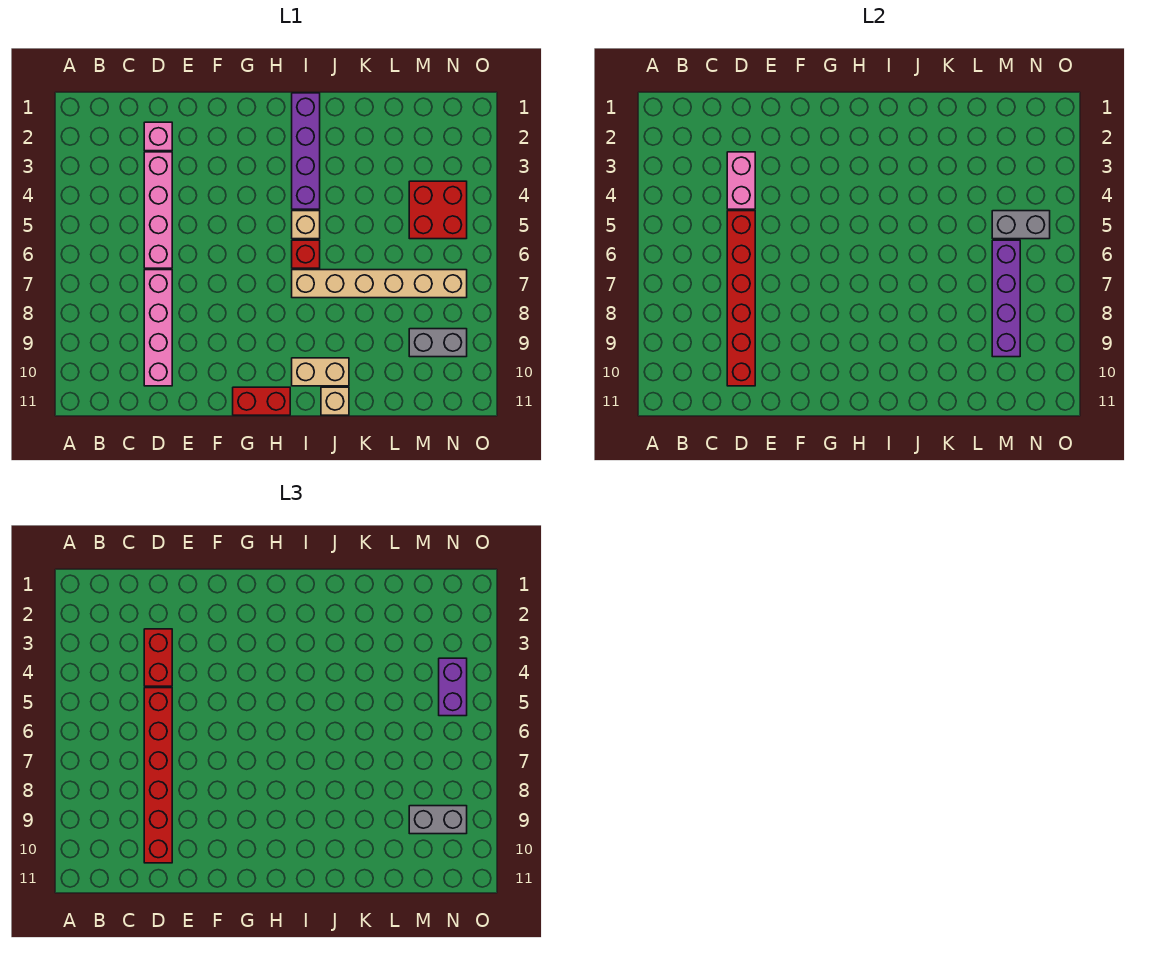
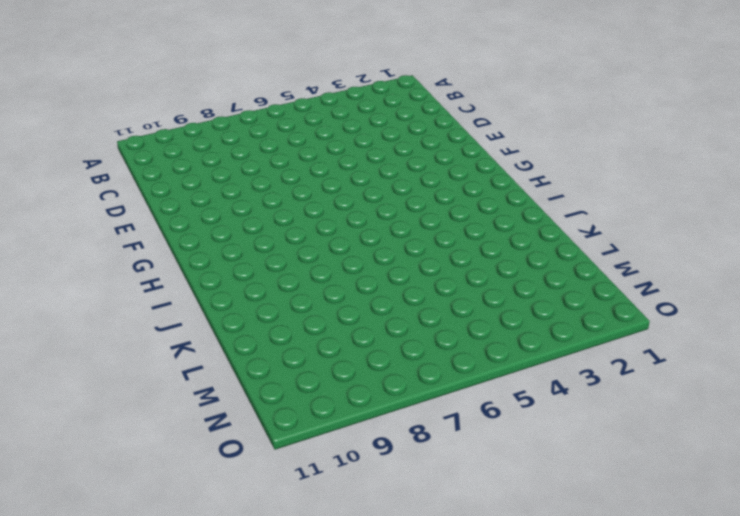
none -> pink 1x1 brick [144,122,172,151]
none -> pink 1x4 brick [144,152,172,268]
none -> pink 1x4 brick [144,270,172,386]

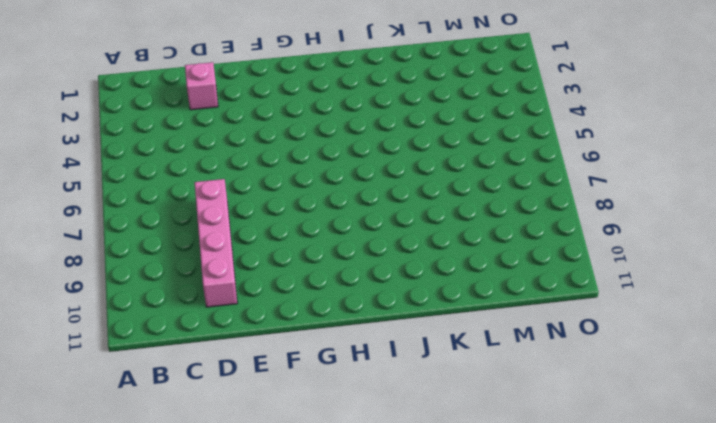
none -> pink 1x4 brick [144,152,172,268]
none -> red 1x2 brick [233,387,290,415]
none -> purple 1x4 brick [292,93,320,209]

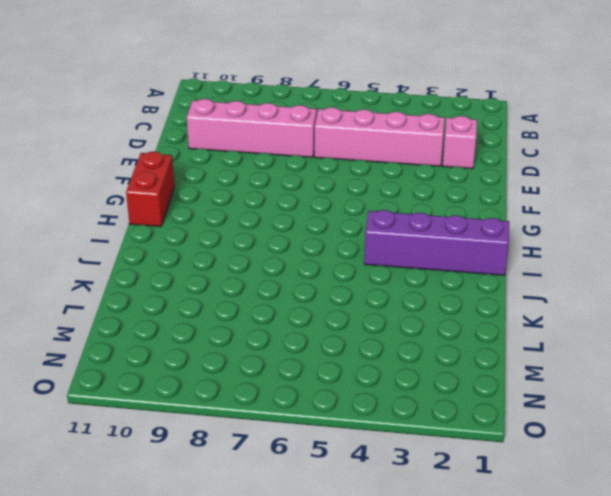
none -> tan 1x1 brick [292,211,320,239]
none -> red 1x1 brick [292,240,320,268]
none -> tan 1x6 brick [292,270,467,298]

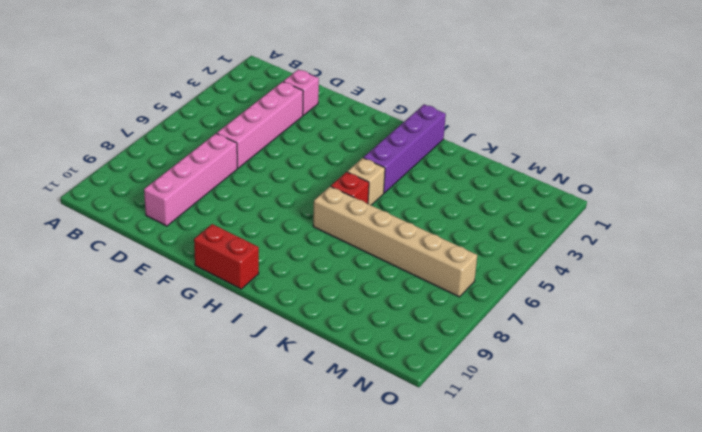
none -> tan 1x2 brick [292,358,349,386]
none -> tan 1x1 brick [321,387,349,415]
none -> red 2x2 brick [409,181,467,239]

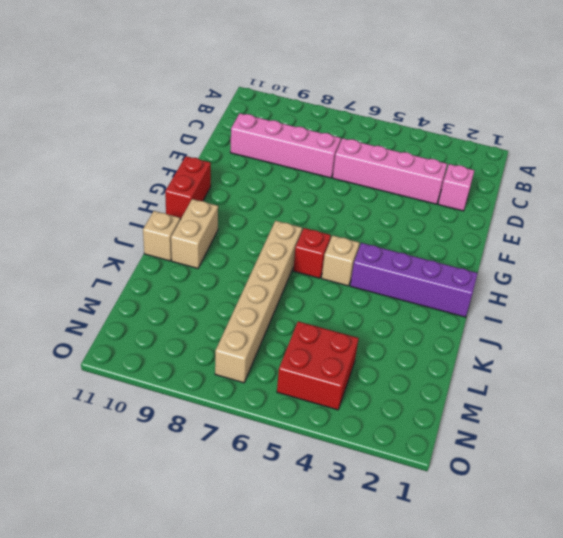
none -> grey 1x2 brick [409,329,467,357]
none -> pink 1x2 brick [727,152,755,209]
none -> red 1x6 brick [727,211,755,386]

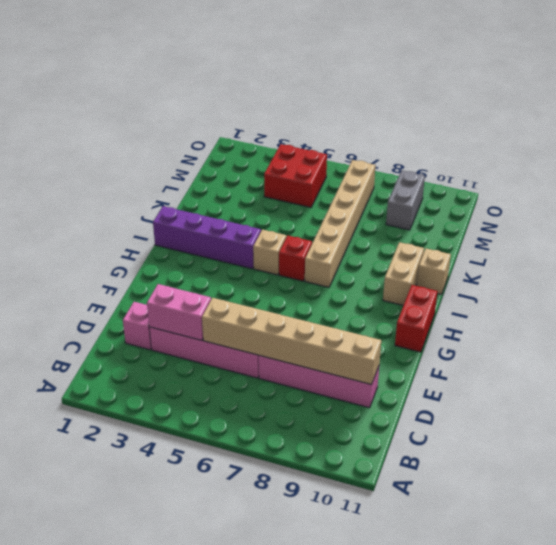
tan 1x6 brick [202,298,381,385] -> red 1x6 brick [727,211,755,386]
none -> grey 1x2 brick [992,211,1050,239]
none -> purple 1x4 brick [992,240,1020,357]
none -> red 1x2 brick [144,629,172,686]

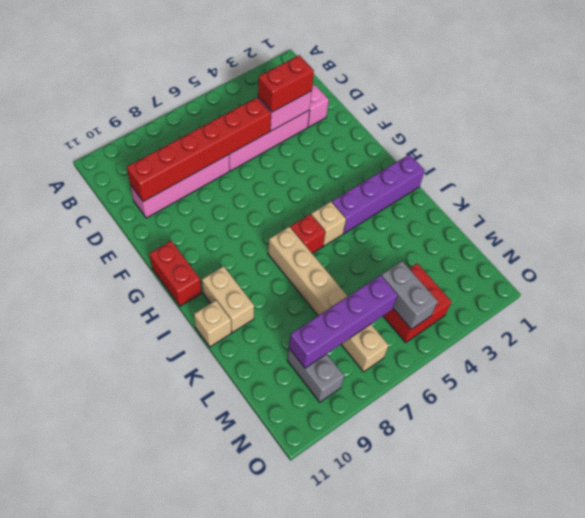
none -> red 1x6 brick [144,688,172,863]
none -> grey 1x2 brick [409,806,467,834]
none -> purple 1x2 brick [439,658,467,716]

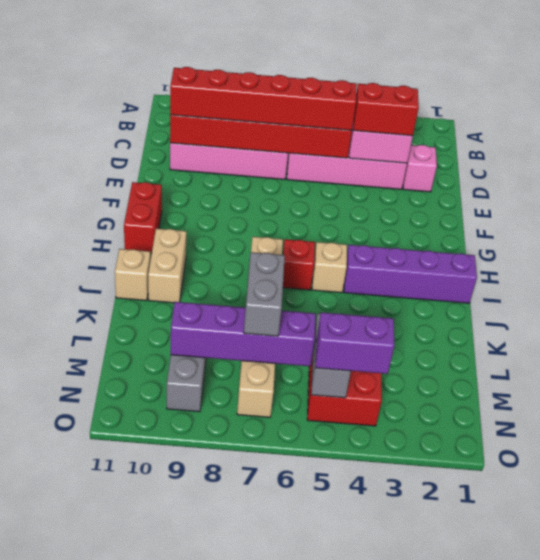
grey 1x2 brick [244,252,285,336] -> grey 1x2 brick moved to [409,806,467,834]

